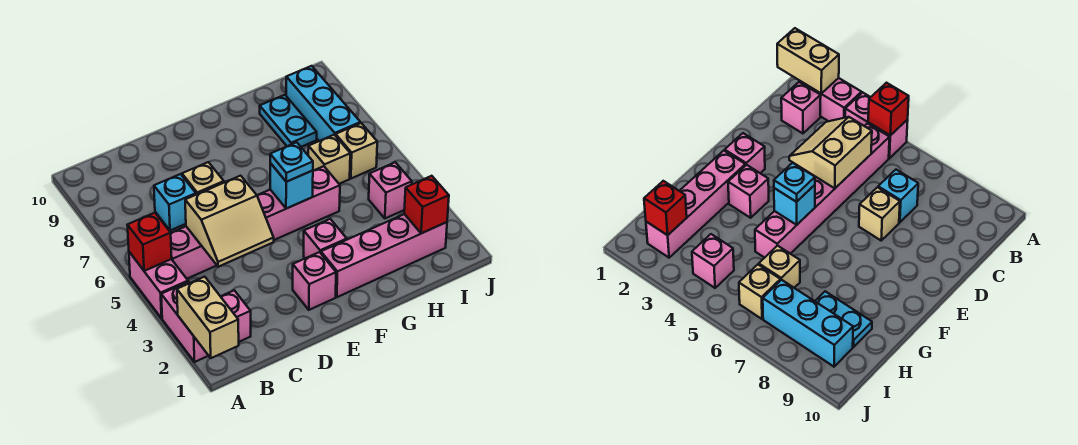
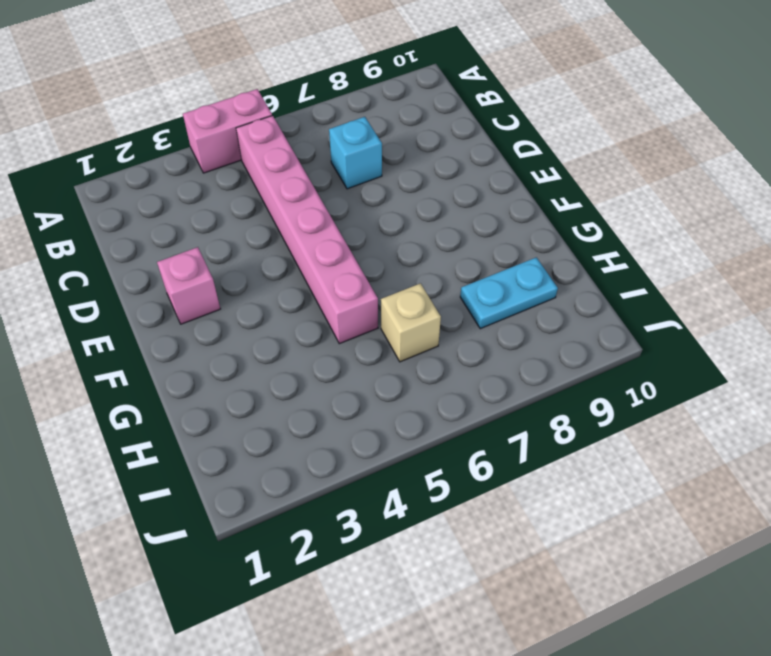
none -> pink 1x2 brick [161,282,208,362]
none -> pink 1x1 brick [221,290,251,342]
none -> tan 1x1 brick [182,162,224,195]

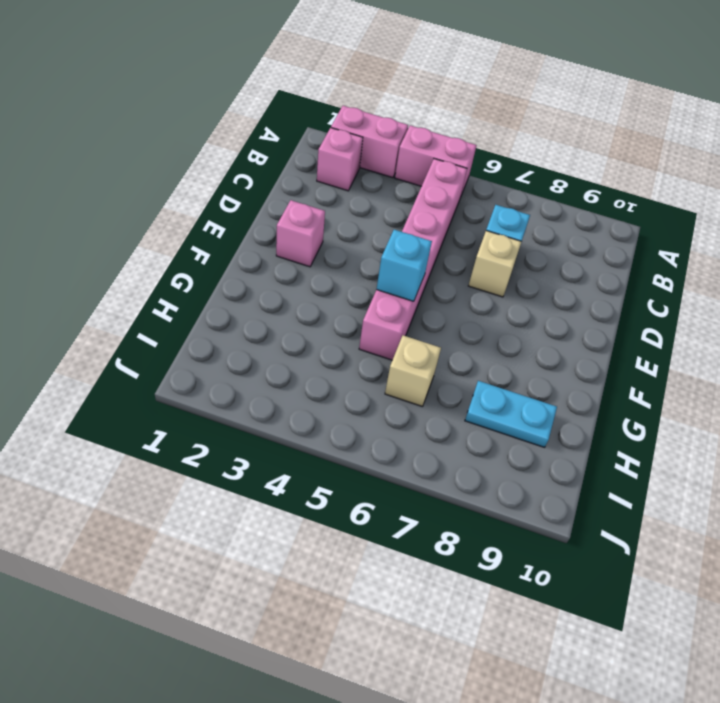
none -> pink 1x4 brick [321,214,447,297]
none -> pink 1x1 brick [304,219,347,258]
none -> pink 1x1 brick [369,162,412,218]

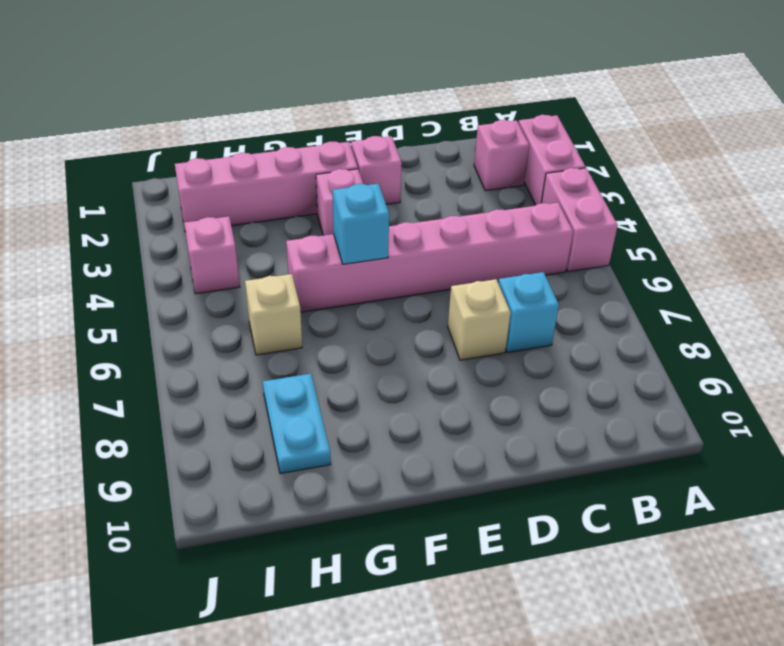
none -> tan 1x1 brick [336,123,377,179]
none -> cyan 1x3 brick [286,66,360,141]
none -> tan 1x2 brick [177,277,239,358]

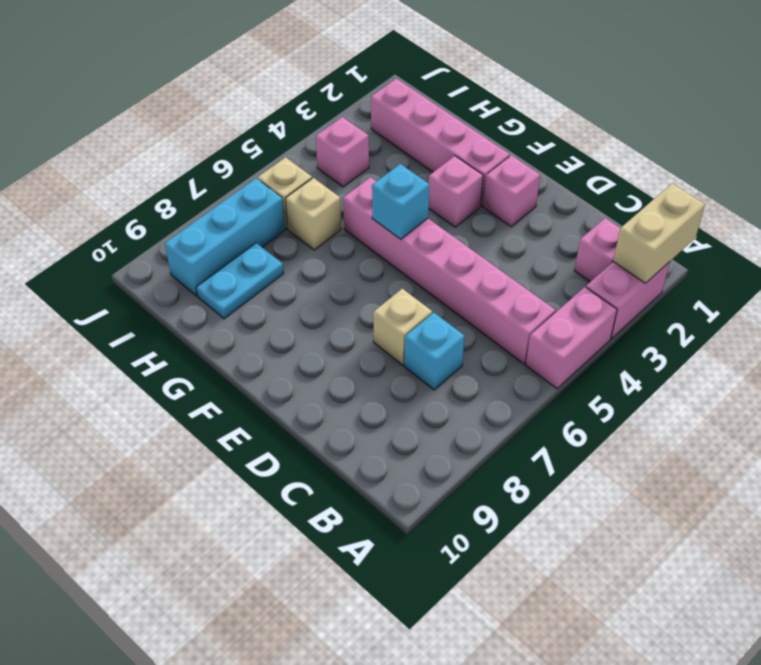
none -> red 1x1 brick [127,213,172,271]
none -> tan 2x2 slope [185,176,274,267]
none -> red 1x1 brick [404,176,449,233]

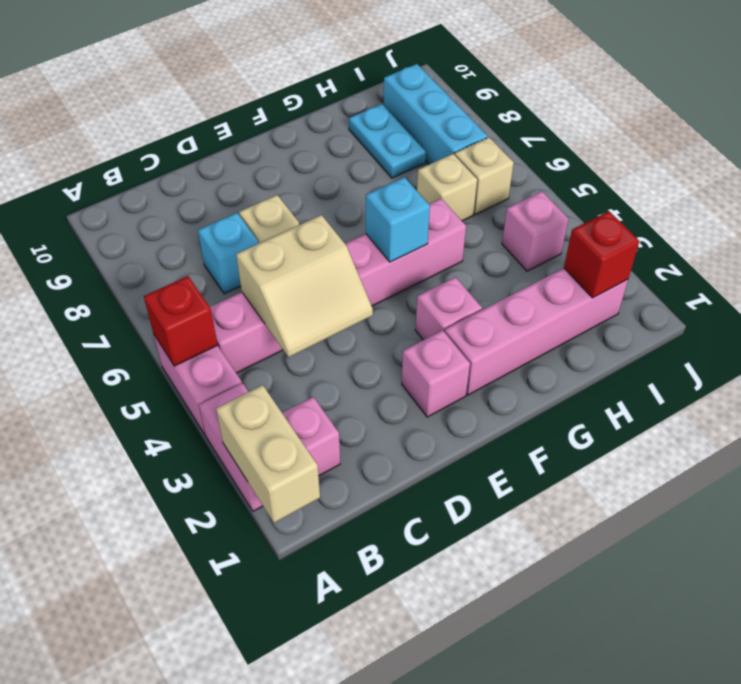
none -> cyan 1x1 plate [270,142,313,182]

